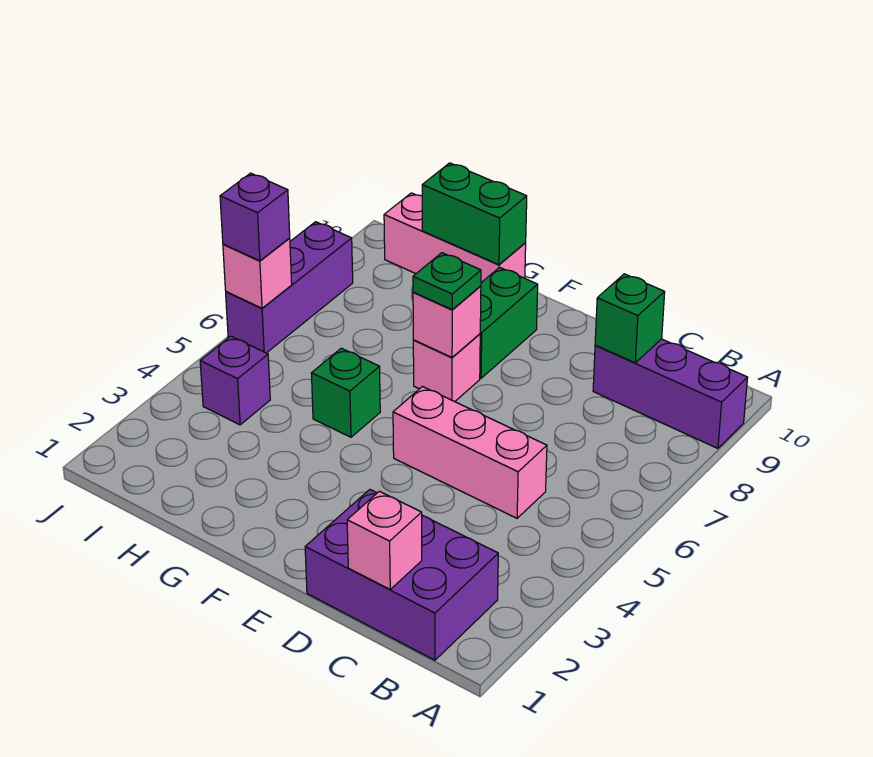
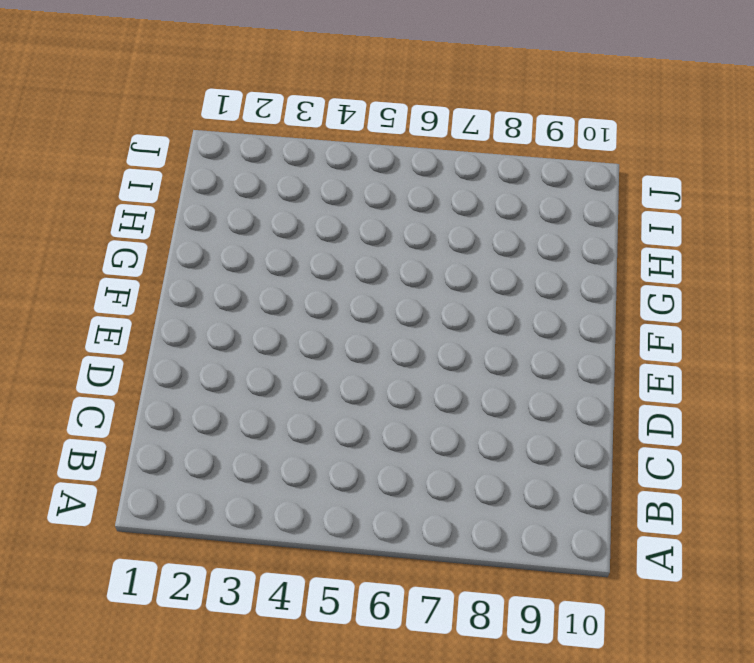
none -> purple 1x3 brick [593,339,748,448]
none -> purple 2x3 brick [305,490,498,660]
none -> pink 1x3 brick [393,387,547,518]

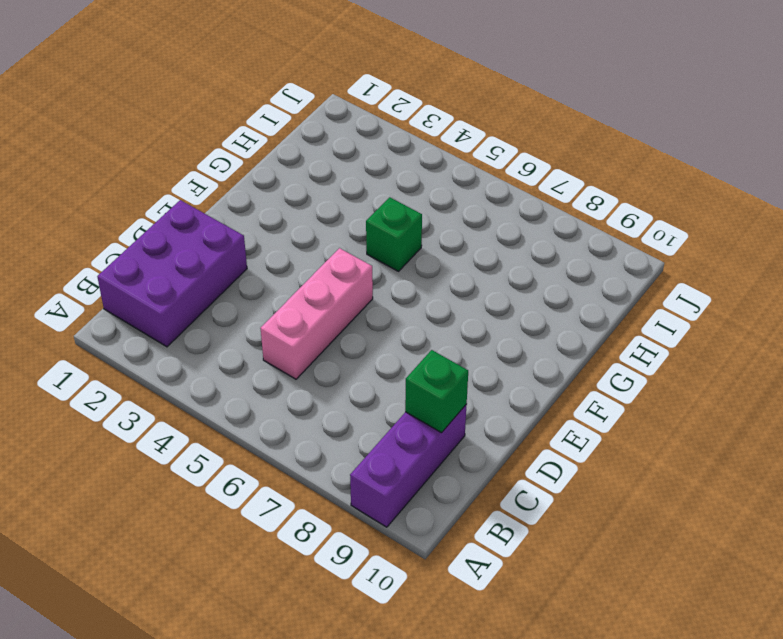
none -> pink 1x1 brick [413,334,480,402]
none -> green 1x2 brick [480,267,538,378]
none -> pink 1x3 brick [384,193,526,283]

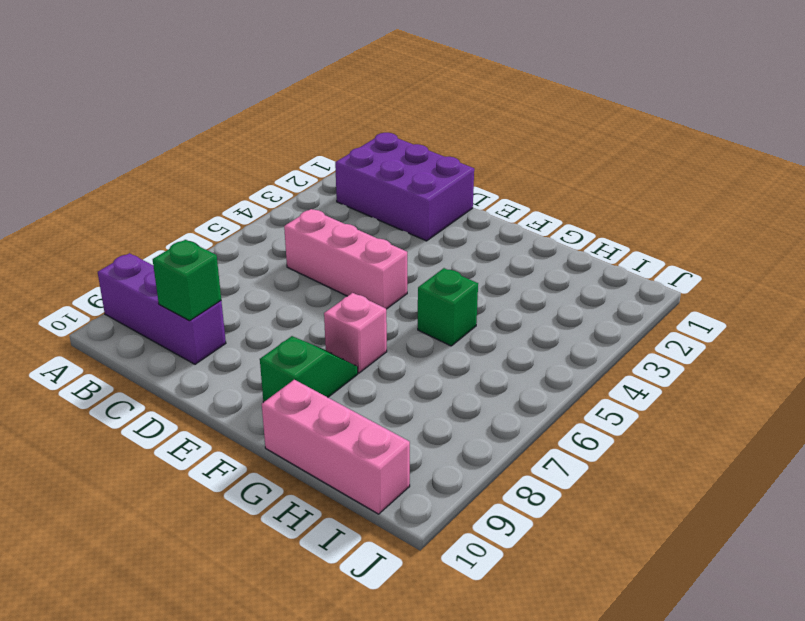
green 1x2 slope [260,336,358,402] -> green 1x2 brick [480,267,538,378]
none -> purple 1x1 brick [200,336,270,425]
none -> purple 1x3 brick [226,222,353,353]
none -> pink 1x1 brick [347,491,422,589]

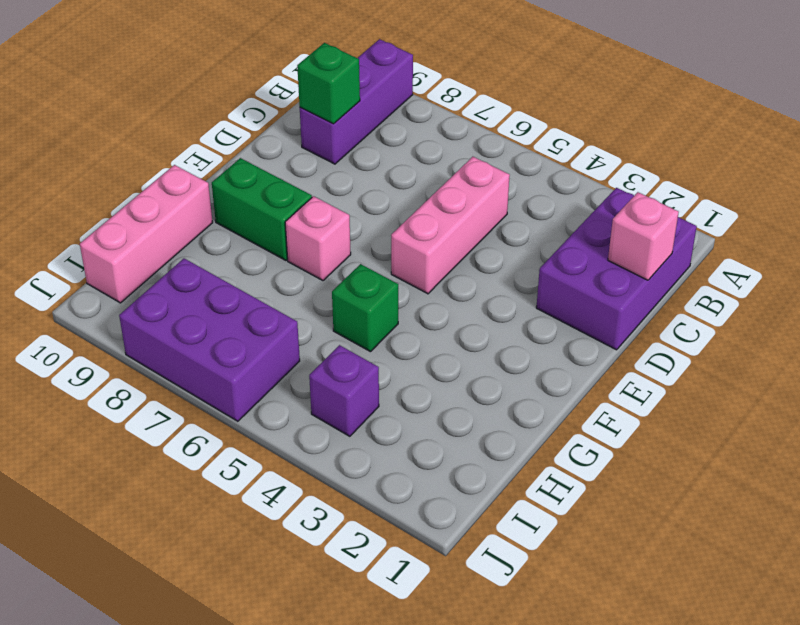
purple 2x3 brick [119,259,300,421] -> purple 1x3 brick [226,222,353,353]
none -> pink 1x1 brick [413,286,481,357]
none -> green 1x2 brick [422,163,527,265]
none -> pink 1x1 brick [223,238,292,308]

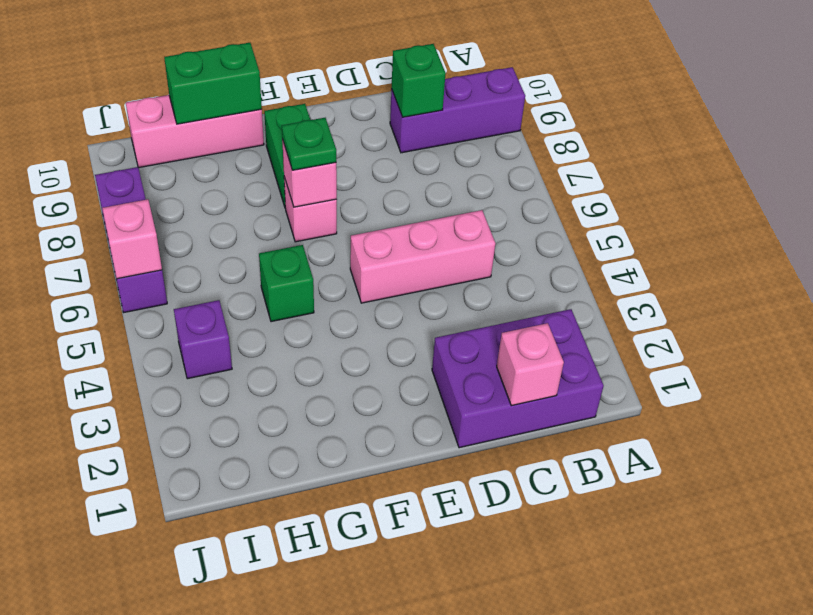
none -> purple 1x1 brick [220,173,290,261]

